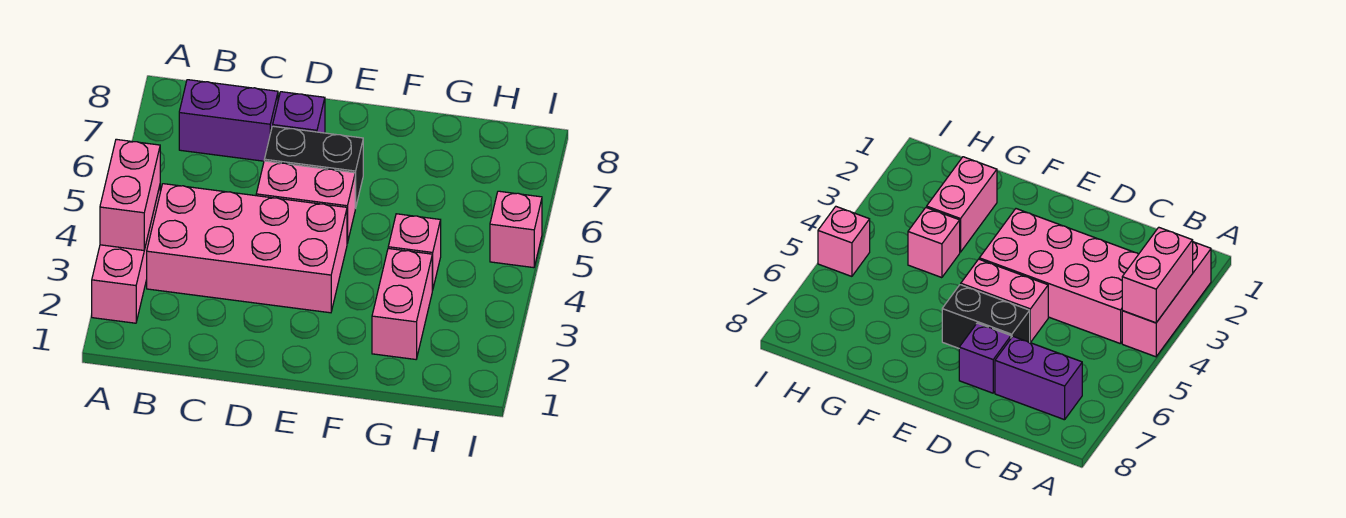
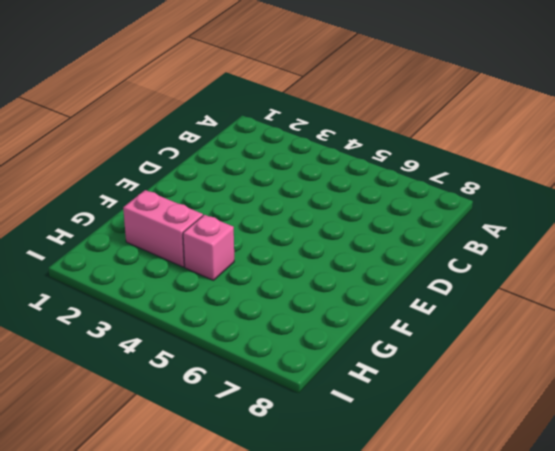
none -> pink 1x3 brick [92,186,160,323]
none -> pink 2x4 brick [147,184,347,313]

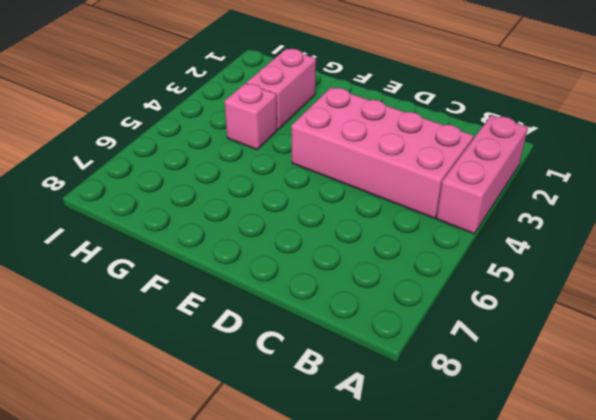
none -> purple 1x2 brick [179,80,278,161]
none -> pink 1x2 brick [256,161,355,243]

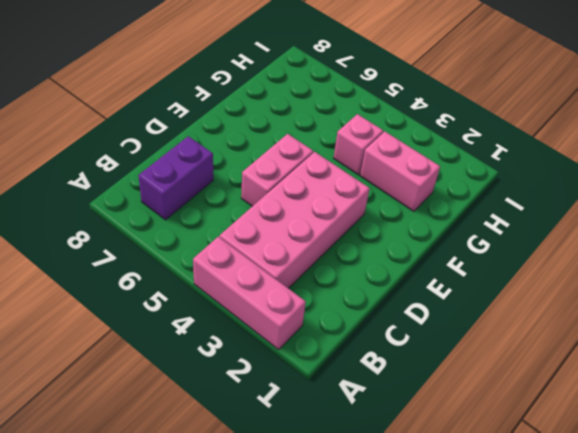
none -> black 1x2 brick [264,126,363,208]
none -> purple 1x1 brick [273,92,325,133]

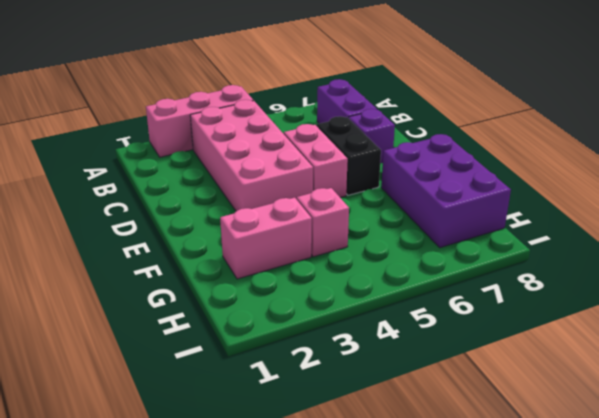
purple 2x3 brick [381,134,511,248] -> none
none -> pink 1x1 brick [490,191,542,268]
none -> pink 1x2 brick [100,139,160,250]

